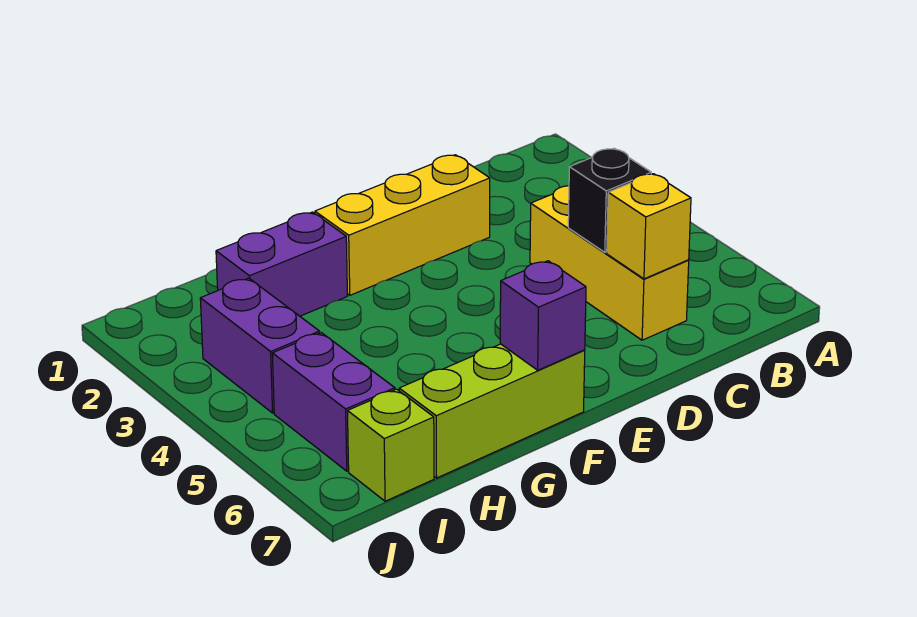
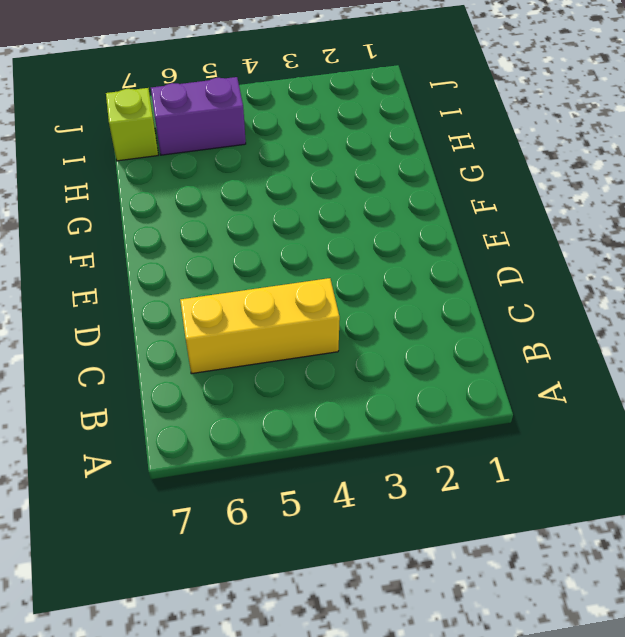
none -> yellow 1x3 brick [315,155,490,295]
none -> lime 1x3 brick [399,344,585,478]

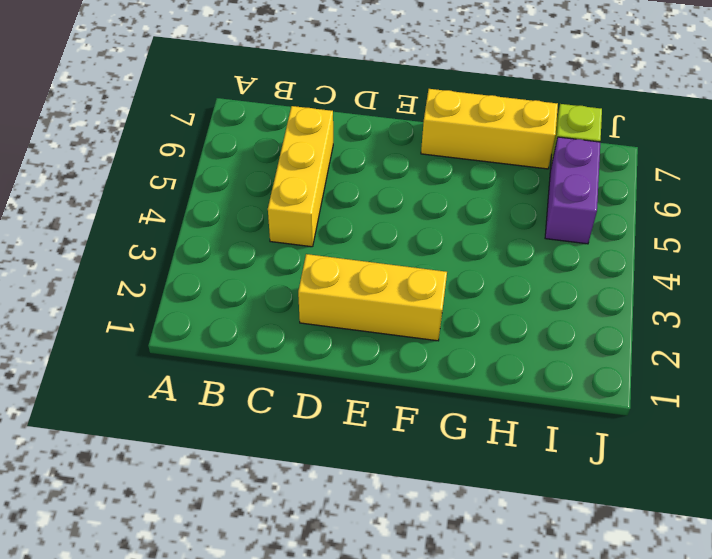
yellow 1x3 brick [421,89,558,169] -> lime 1x3 brick [399,344,585,478]
none -> purple 1x2 brick [216,212,347,316]
none -> purple 1x2 brick [200,278,320,413]

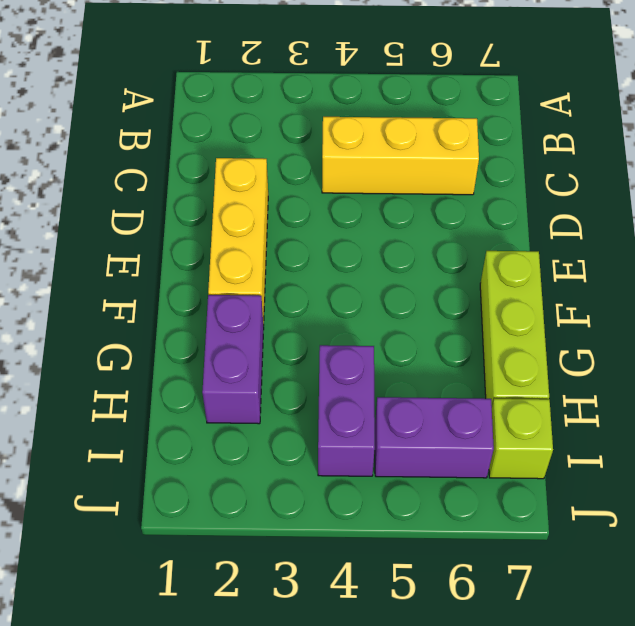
purple 1x2 brick [318,345,375,476] -> purple 1x2 brick turned to [200,278,320,413]
none -> black 1x1 brick [568,148,651,252]
none -> yellow 1x1 brick [607,174,691,279]

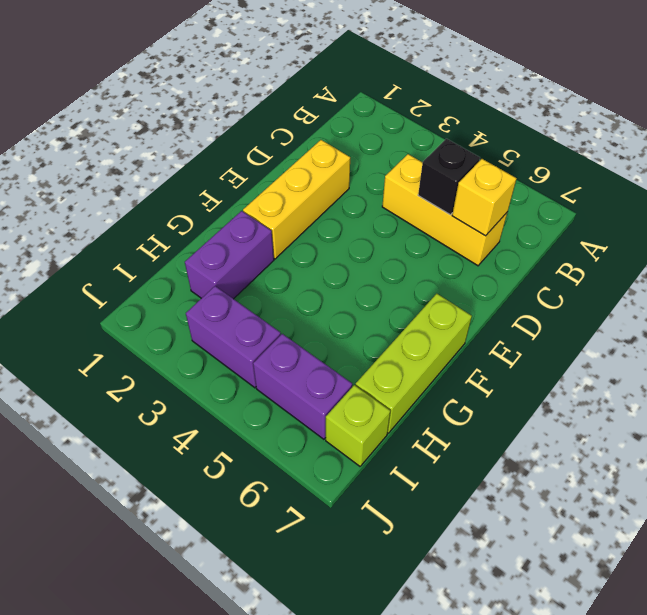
none -> purple 1x1 brick [500,261,586,370]

